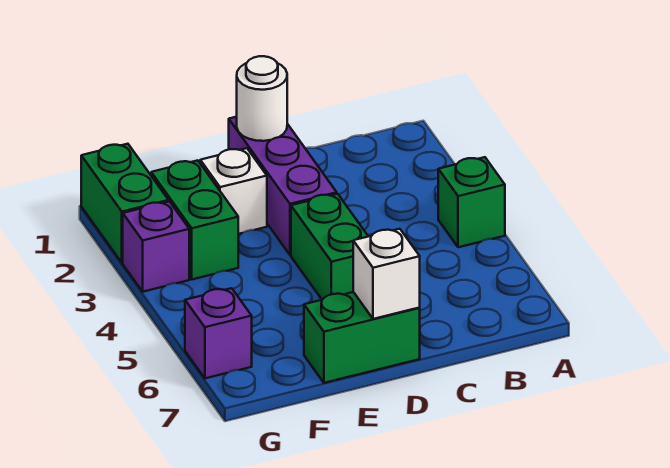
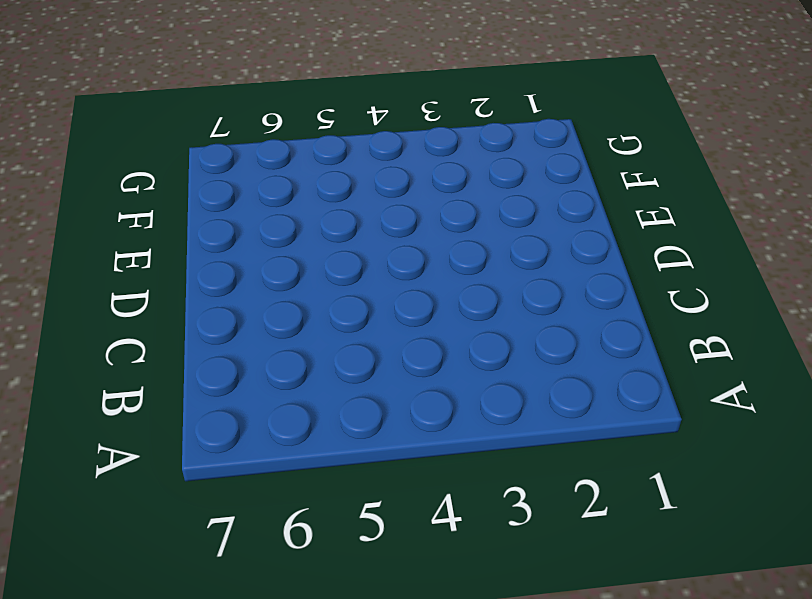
none -> green 1x1 brick [438,157,505,247]
none -> purple 1x3 brick [229,117,337,255]

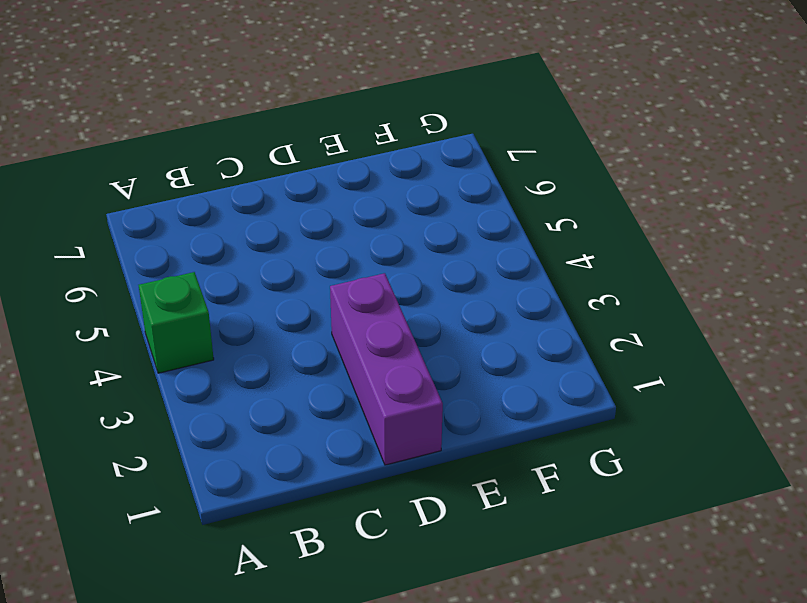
none -> green 1x2 brick [291,194,368,300]
none -> green 1x2 brick [304,292,420,383]

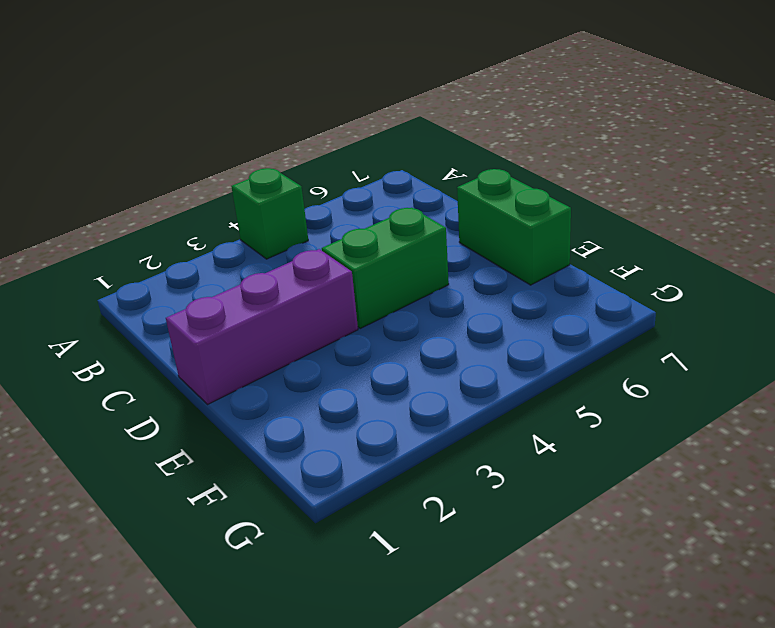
none -> white 1x1 brick [200,148,267,234]
none -> green 1x2 brick [151,160,238,279]

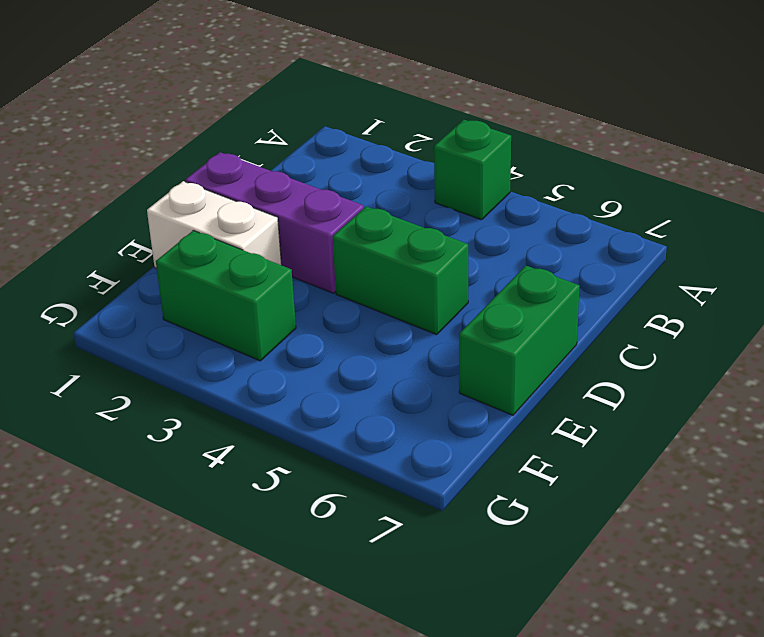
white 1x2 brick [147,181,282,268] -> white 1x1 brick [200,148,267,234]
none -> green 1x2 brick [81,144,169,263]
none -> purple 1x1 brick [123,202,189,292]

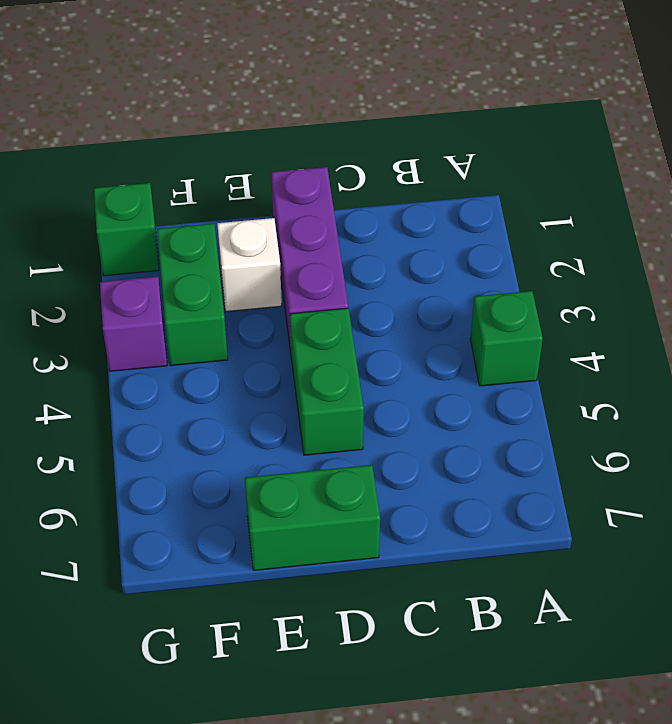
green 1x1 brick [94,183,159,276] -> green 1x2 brick [81,144,169,263]
none -> purple 1x1 brick [185,288,252,378]
none -> white 1x1 round brick [237,56,287,141]

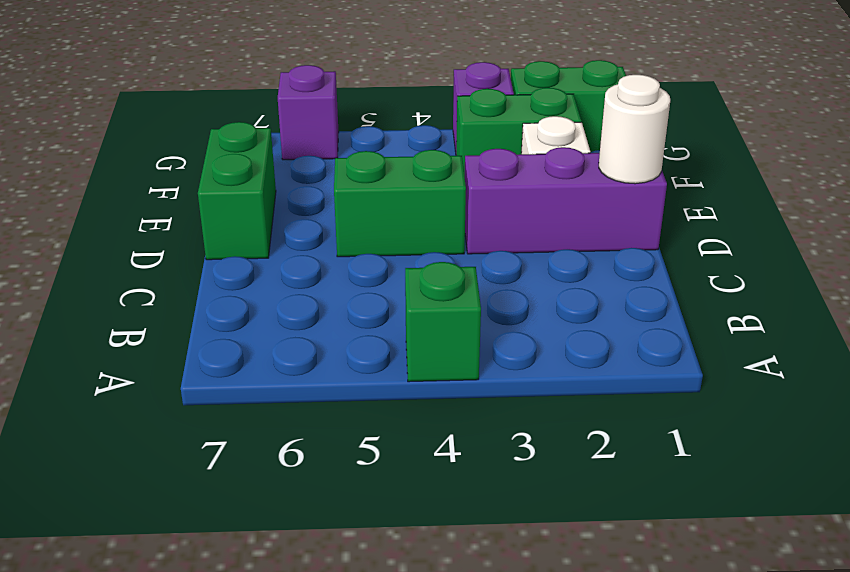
none -> white 1x1 brick [353,229,420,319]

